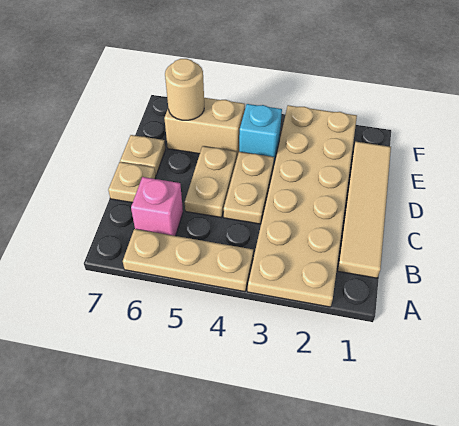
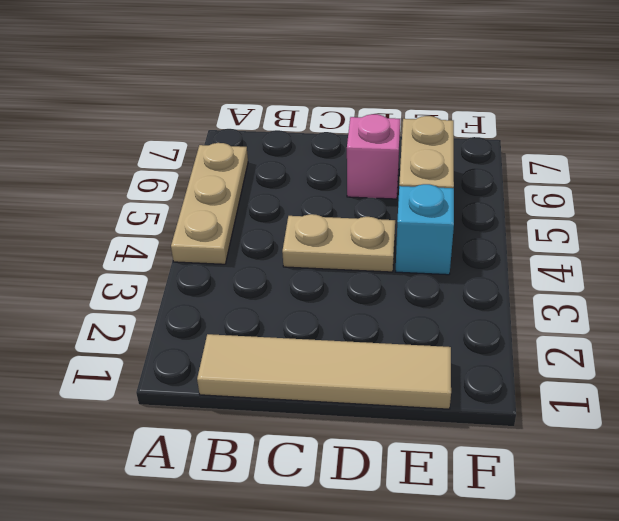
pink 1x1 brick [347,114,400,199] -> pink 1x1 brick moved to [131,177,183,236]
none -> tan 2x6 plate [248,105,357,307]
none -> tan 1x2 plate [185,146,237,218]

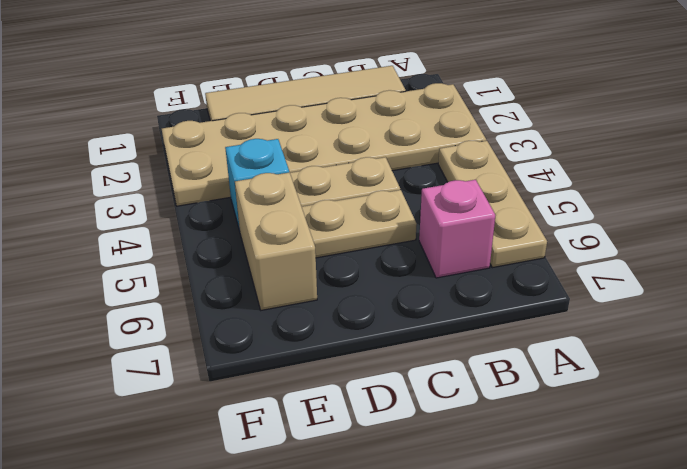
none -> tan 1x1 plate [108,162,156,203]
none -> tan 1x1 plate [120,135,166,175]

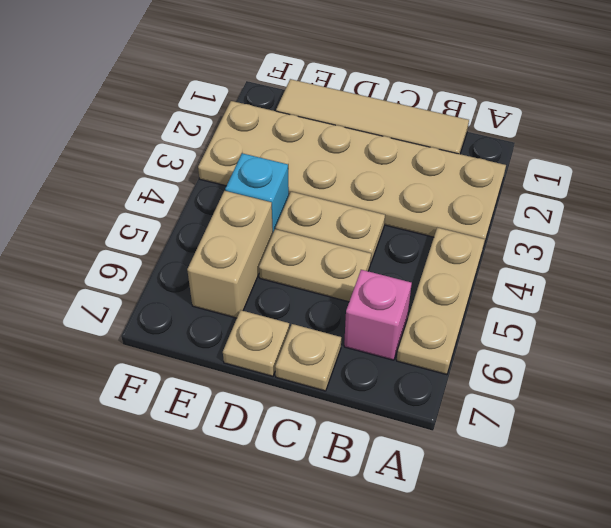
none -> tan 1x1 round brick [165,59,204,120]

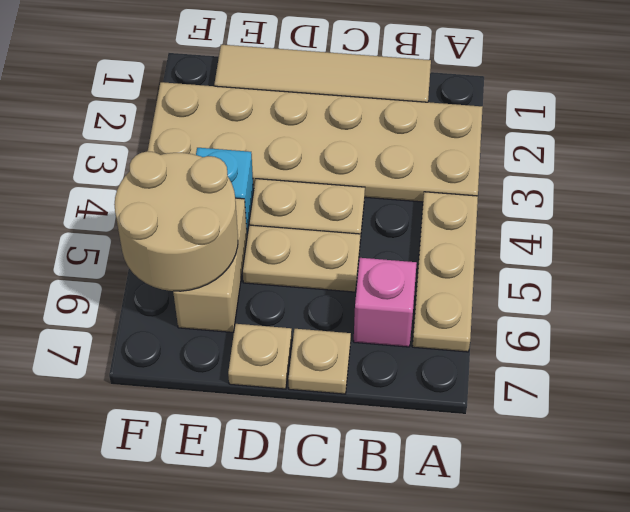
tan 2x2 round brick [114,151,238,291] -> tan 1x1 round brick [165,59,204,120]

